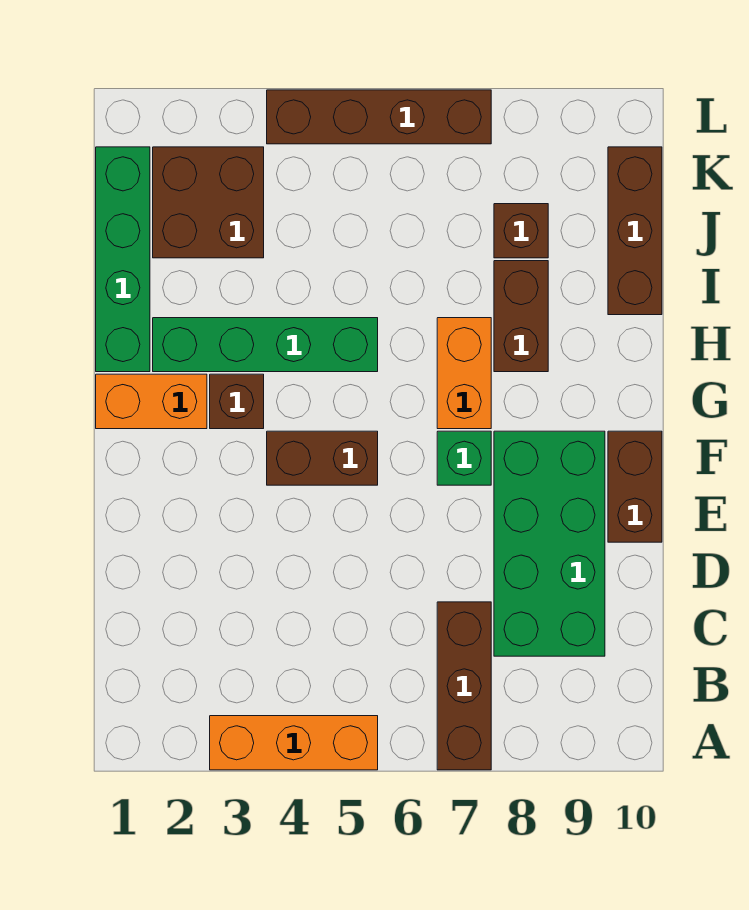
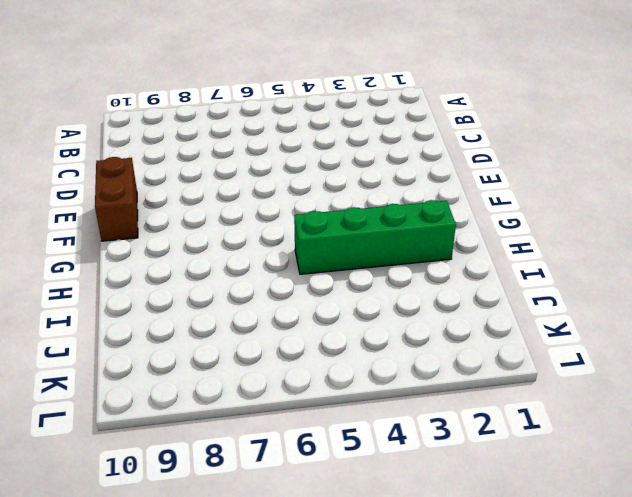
none -> orange 1x3 brick [210,716,378,770]
none -> brown 1x3 brick [437,602,491,770]
none -> green 2x4 brick [494,431,605,656]

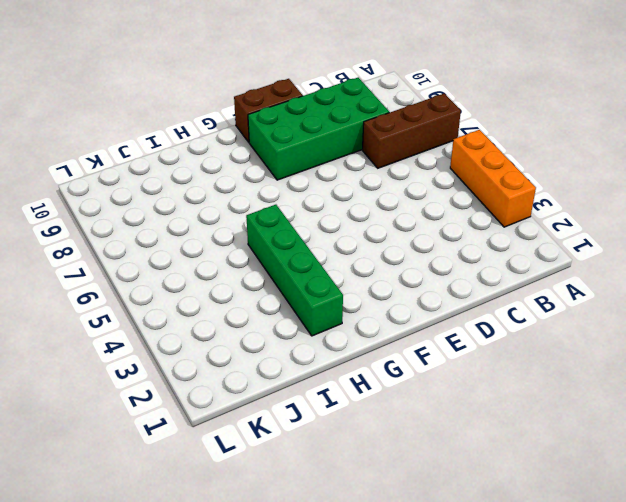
none -> brown 1x2 brick [267,431,378,485]
none -> green 1x1 brick [437,431,491,485]
none -> orange 1x2 brick [96,374,207,429]

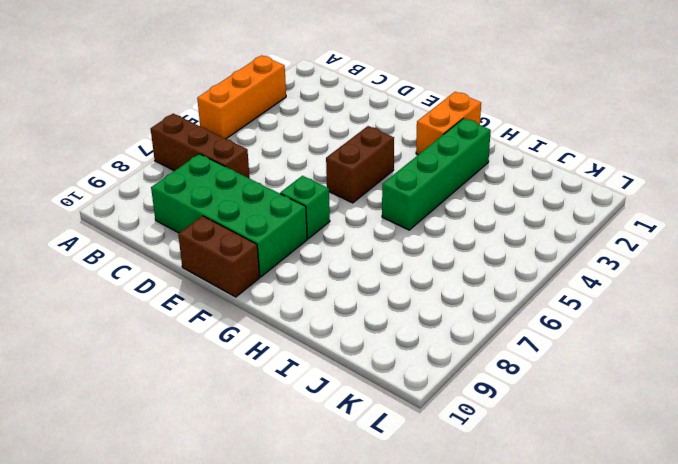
none -> brown 1x1 brick [210,374,264,429]
none -> orange 1x2 brick [437,318,491,429]
none -> green 1x4 brick [96,147,150,372]

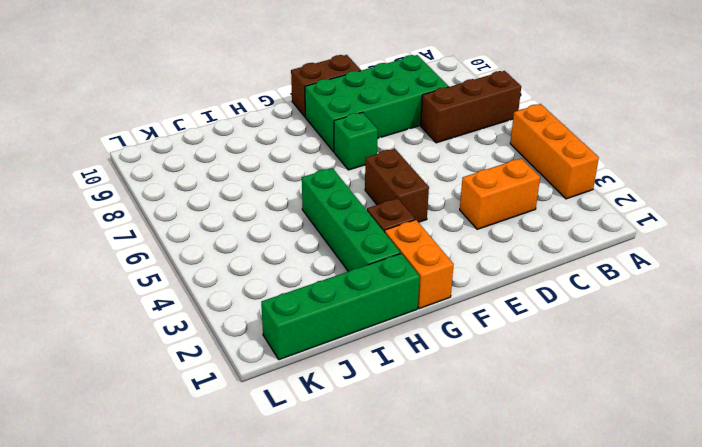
orange 1x2 brick [460,158,540,229] -> orange 1x2 brick moved to [437,318,491,429]
none -> brown 1x2 brick [494,261,548,372]
none -> brown 1x3 brick [608,147,662,315]
none -> brown 2x2 brick [153,147,264,258]

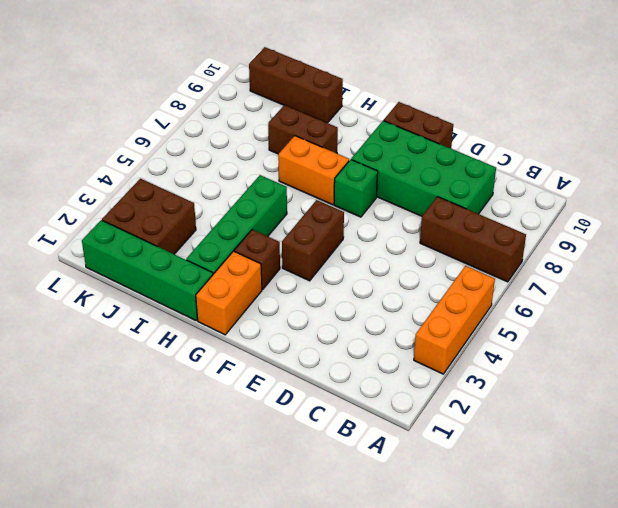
none -> brown 1x1 brick [494,204,548,258]
none -> brown 1x4 brick [267,90,491,144]

